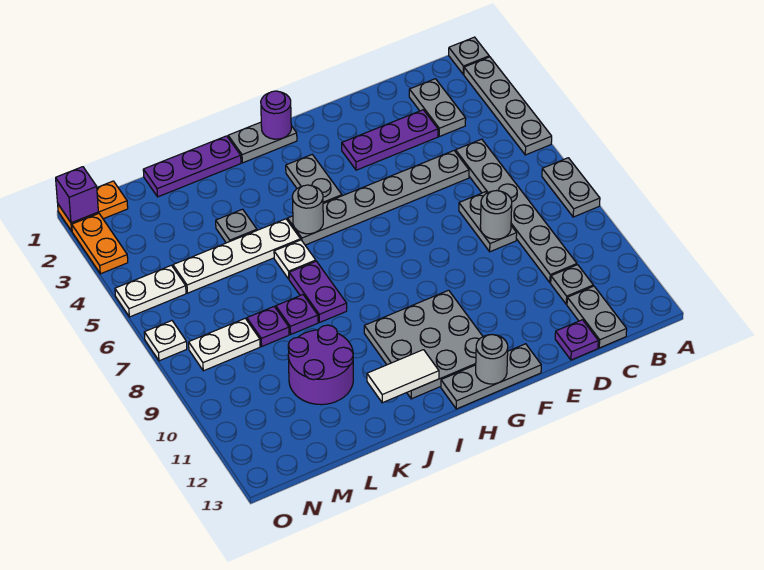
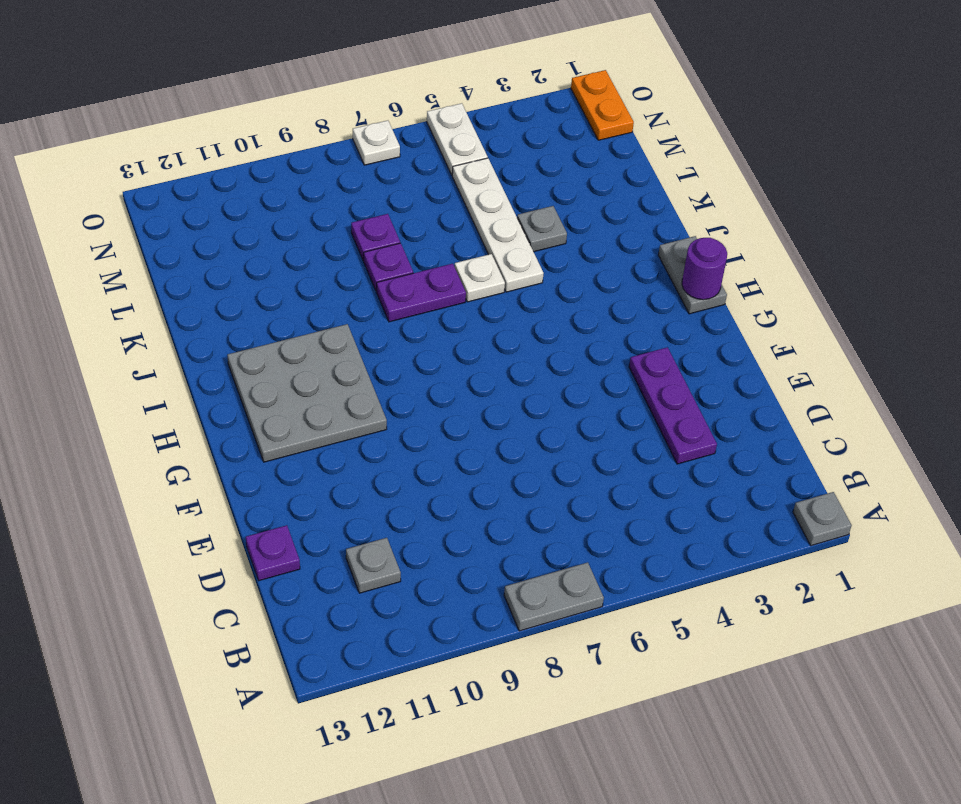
none -> grey 1x4 plate [464,57,552,155]
none -> grey 1x2 plate [409,79,466,136]
none -> grey 1x6 plate [456,139,577,283]
none -> grey 1x2 plate [567,286,627,348]

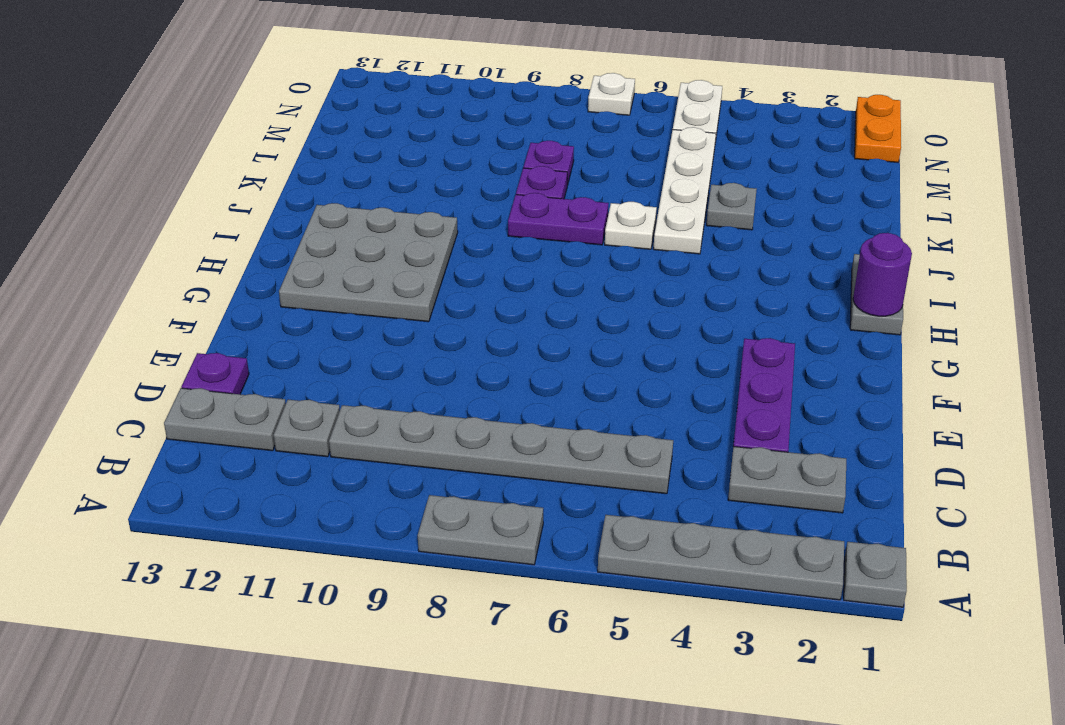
none -> grey 1x6 plate [287,151,469,245]
none -> grey 1x2 plate [459,192,517,252]
none -> grey 1x3 plate [441,344,541,409]
none -> grey 1x2 plate [286,155,342,203]

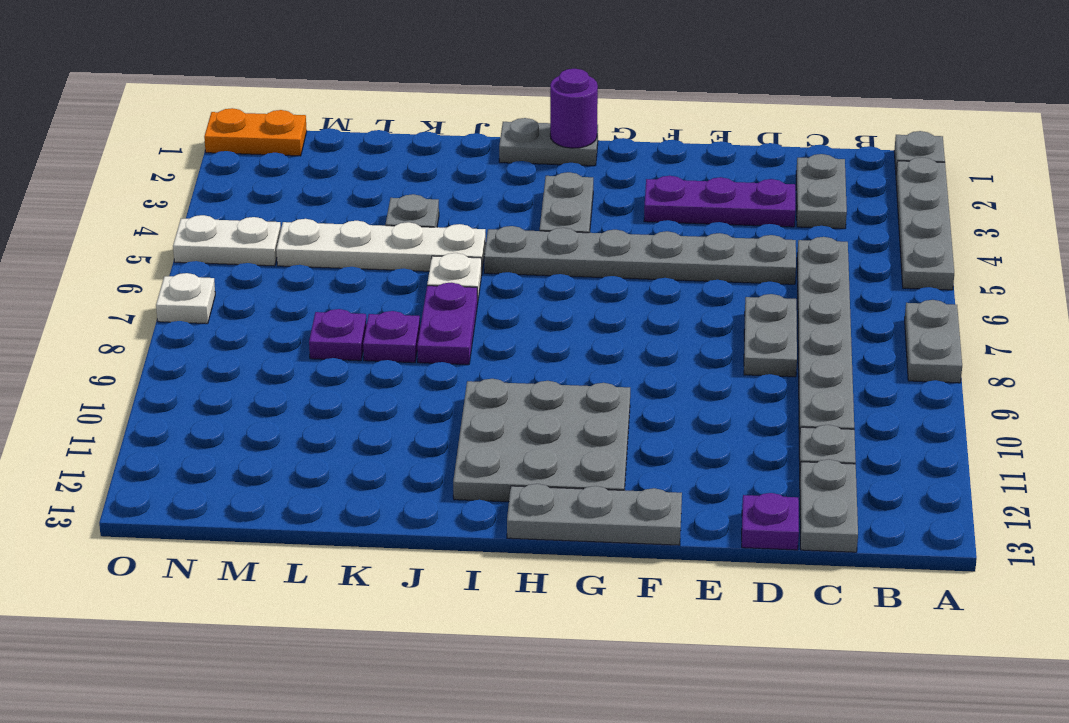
none -> purple 1x3 plate [143,136,241,197]
none -> purple 2x2 round brick [288,325,353,405]
none -> white 1x2 plate [189,318,260,371]
none -> orange 1x2 plate [72,214,128,274]

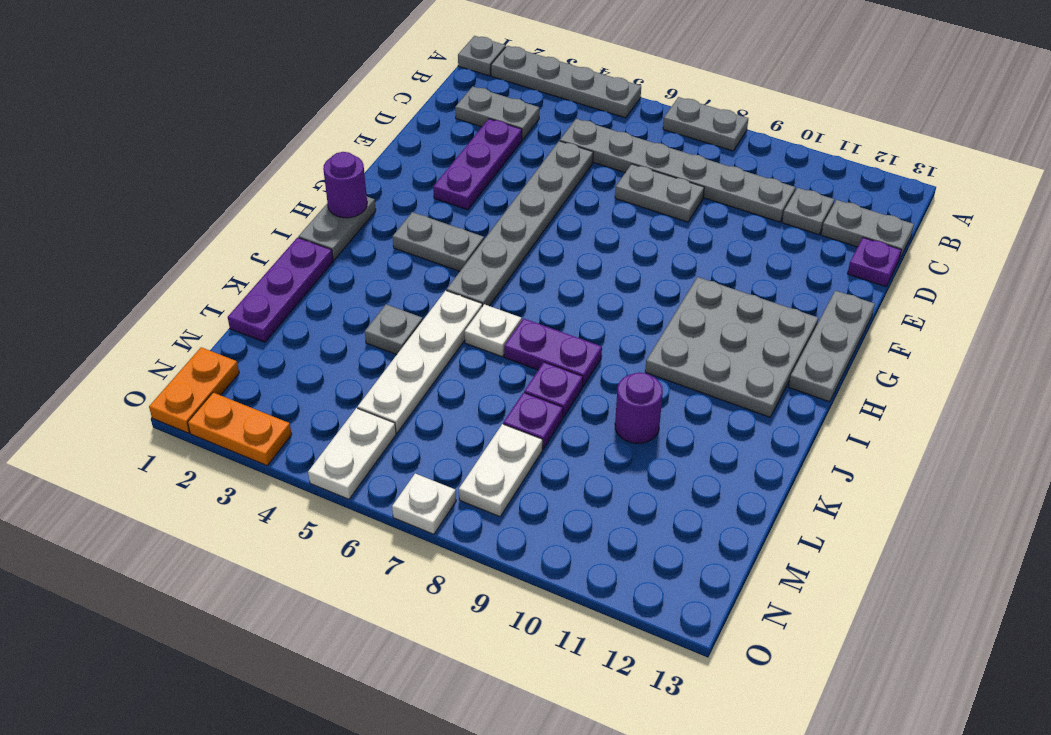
purple 1x1 round brick [615,372,663,443] -> purple 2x2 round brick [288,325,353,405]
none -> grey 1x1 round brick [480,191,512,239]
none -> grey 1x1 round brick [476,335,508,384]
none -> grey 1x1 round brick [292,185,323,234]
none -> white 1x2 tile [367,350,439,403]

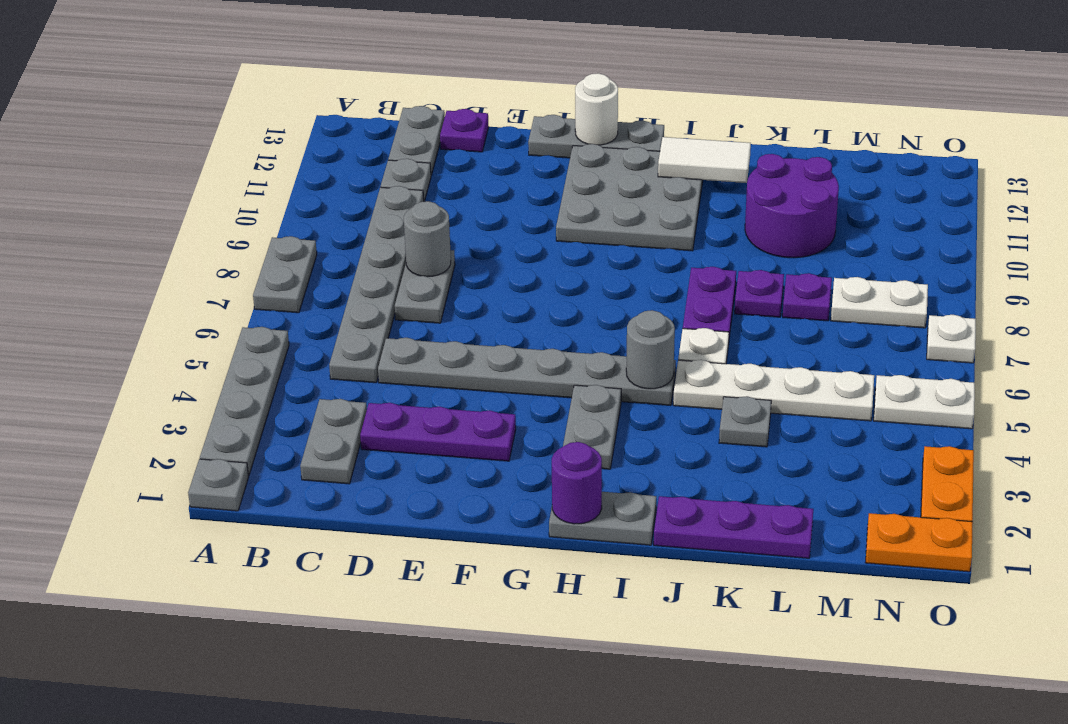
white 1x1 round brick [575,73,618,145] -> grey 1x1 round brick [476,335,508,384]
none -> purple 1x1 brick [56,167,98,223]

